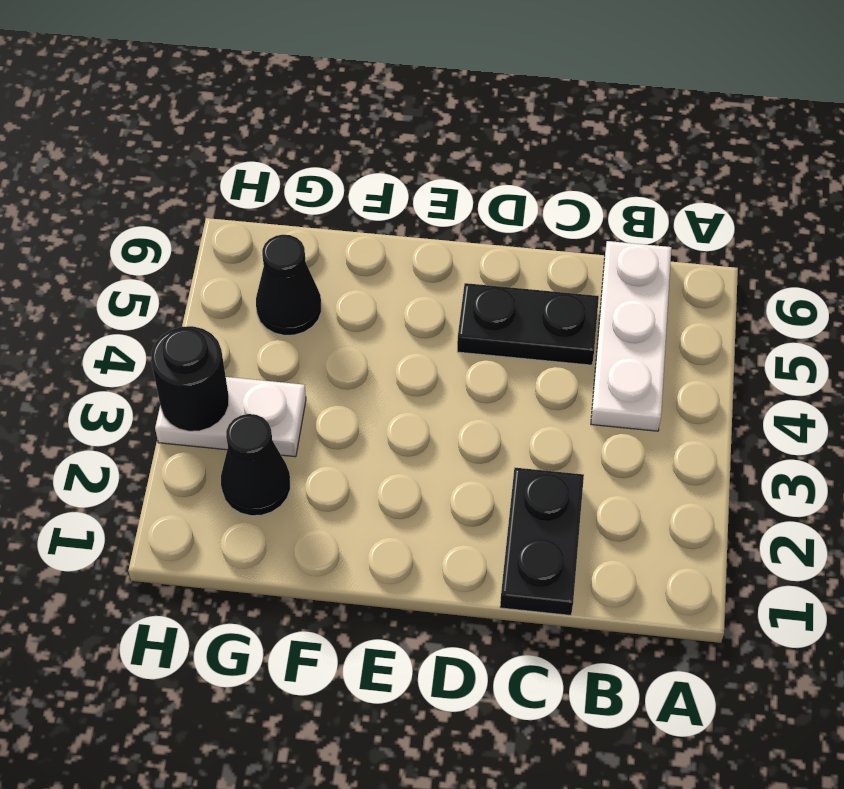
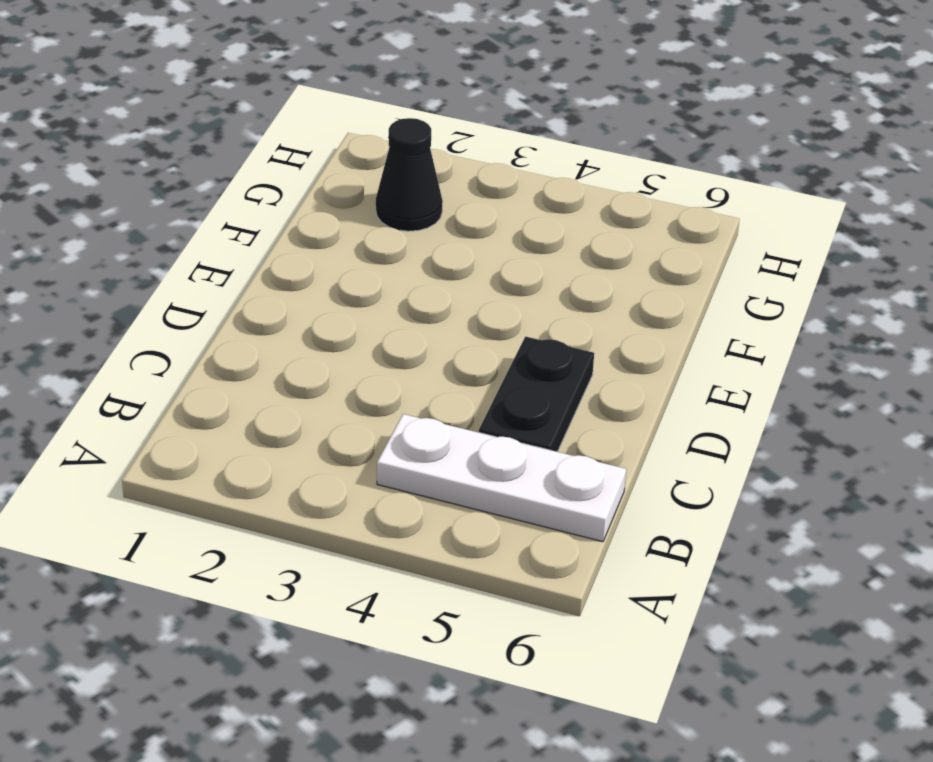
none -> black 1x2 plate [500,468,584,615]
none -> white 1x2 plate [155,377,306,457]

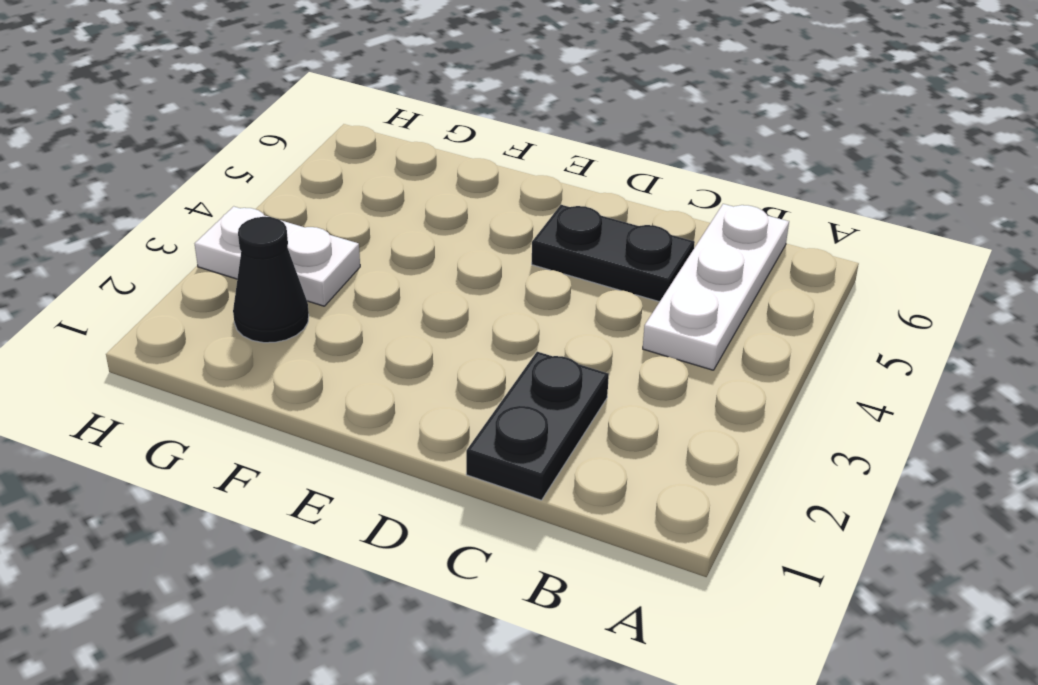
none -> black 1x1 cone [256,235,321,335]
none -> black 1x1 round brick [151,326,229,431]

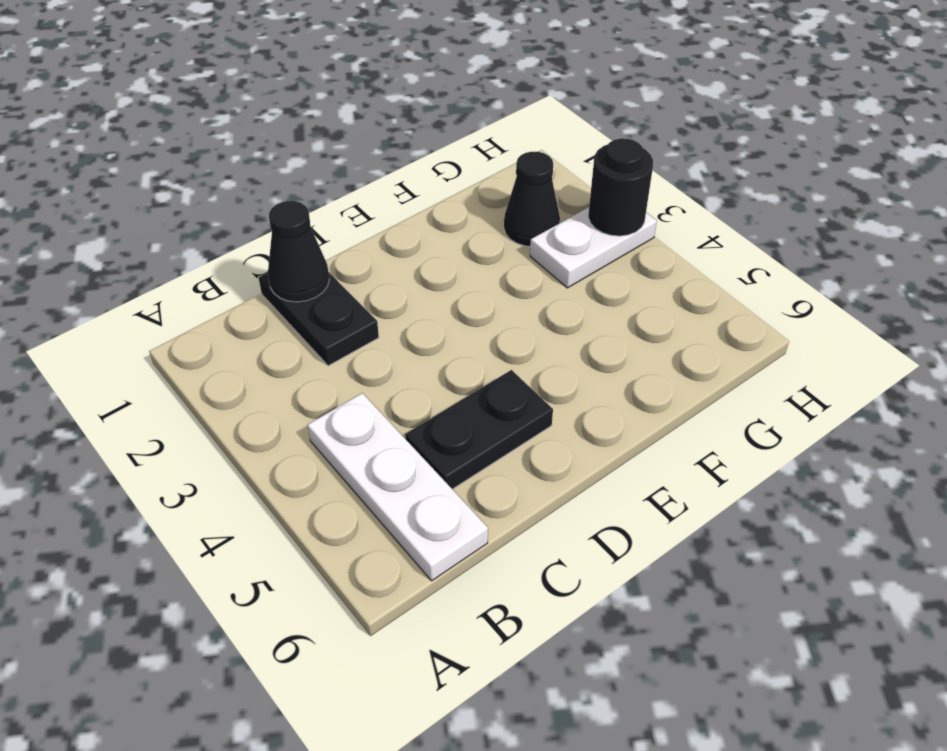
black 1x1 cone [268,201,329,302] -> black 1x1 cone moved to [256,235,321,335]

